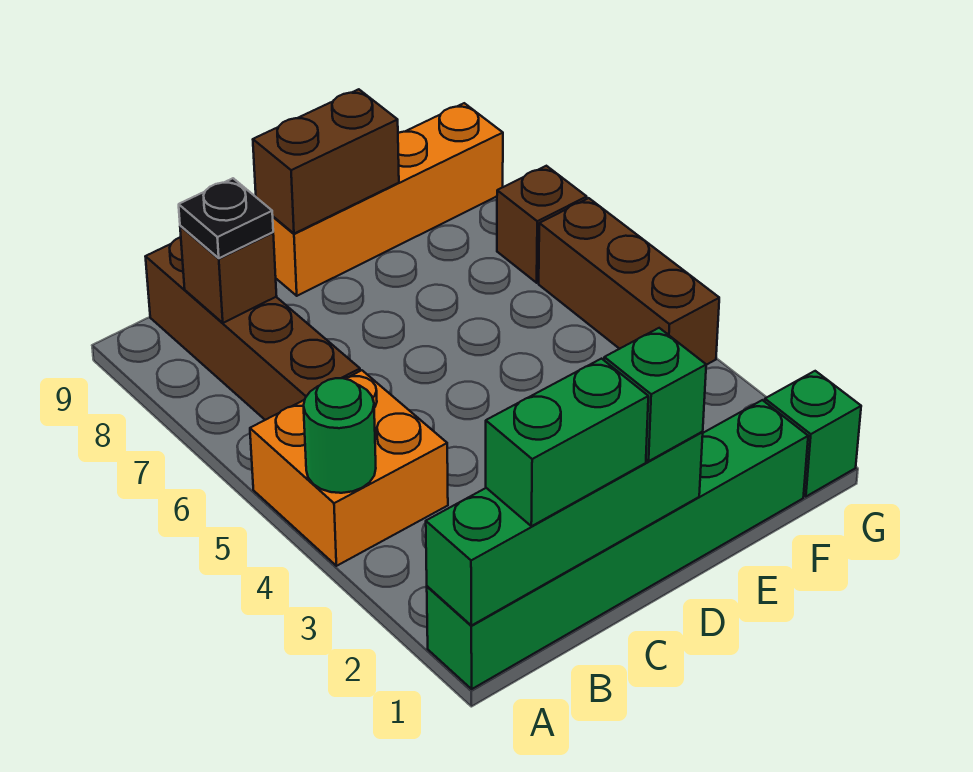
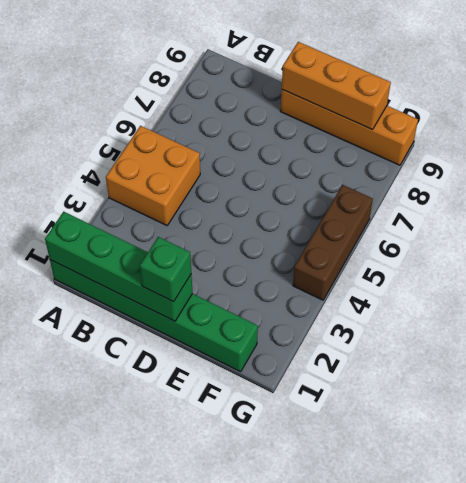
orange 1x3 brick [282,42,391,129] -> brown 1x2 brick [253,89,399,234]
none -> brown 1x4 brick [145,237,360,420]
none -> green 1x1 brick [765,371,861,497]
none -> brown 1x1 brick [497,166,587,283]

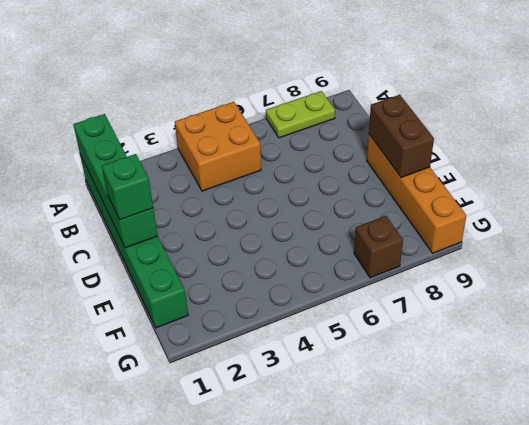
lime 1x2 plate [266,91,335,138] -> none
none -> brown 1x4 brick [145,237,360,420]
none -> green 1x1 brick [765,371,861,497]
none -> brown 1x3 brick [539,198,719,365]

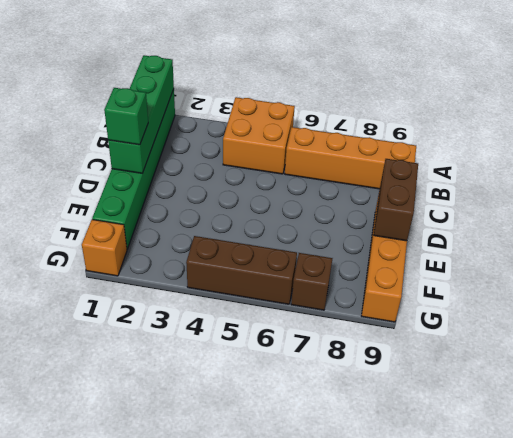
orange 1x4 brick [285,127,416,189] -> brown 1x4 brick [145,237,360,420]
orange 1x1 brick [82,220,127,276] -> green 1x1 brick [765,371,861,497]
none -> green 1x1 round brick [304,378,376,493]
none -> brown 1x1 brick [180,226,277,323]
none -> green 1x2 brick [486,359,648,526]

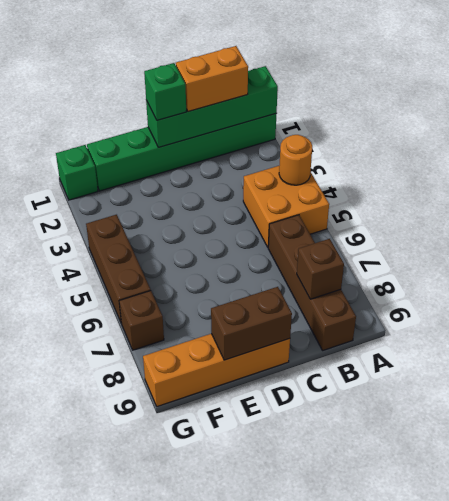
orange 1x1 round brick [279,135,312,185] -> green 1x1 round brick [304,378,376,493]
orange 1x2 brick [176,46,248,112] -> green 1x2 brick [486,359,648,526]
none -> black 1x1 plate [179,178,273,258]

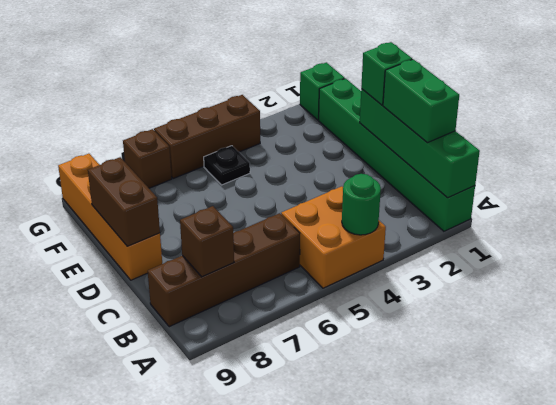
black 1x1 plate [204,146,250,185] -> black 1x1 plate moved to [179,178,273,258]

